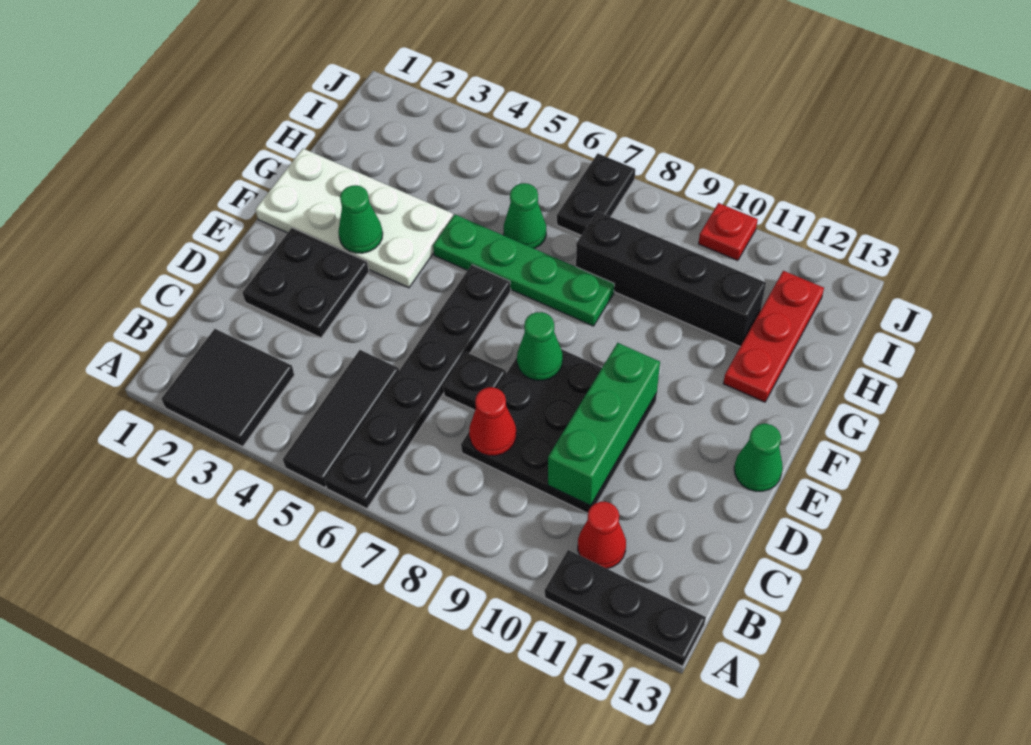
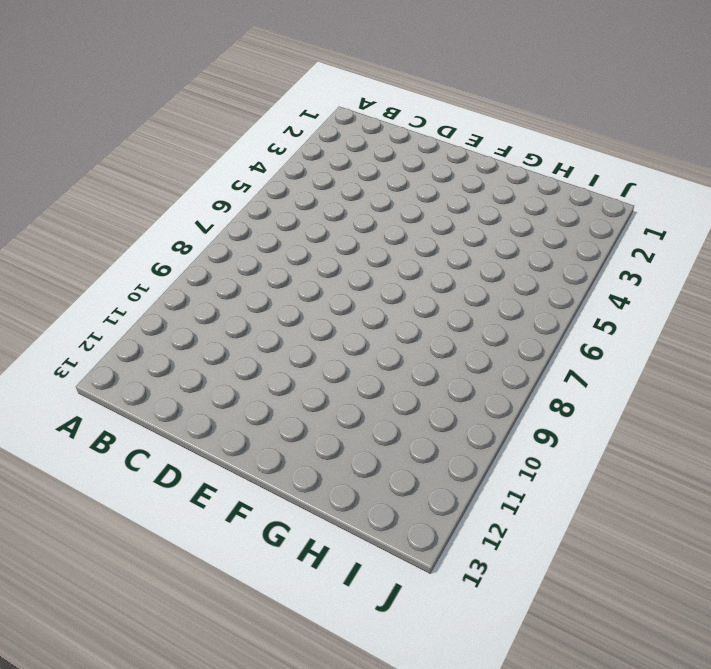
none -> black 2x2 tile [161,329,294,446]
none -> black 1x3 tile [283,350,399,488]
none -> black 1x6 plate [325,265,511,509]

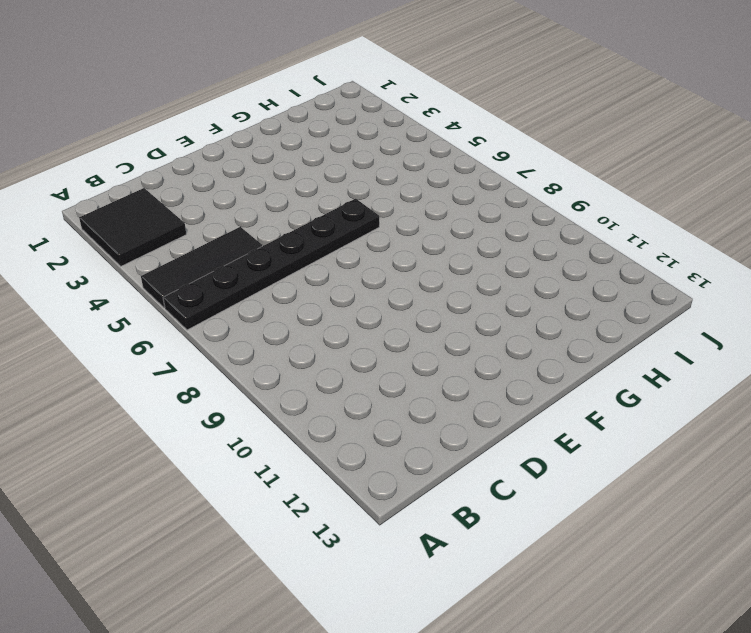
none -> black 1x3 plate [545,550,706,666]
none -> red 1x1 cone [578,502,626,569]
none -> black 3x3 plate [461,349,657,513]

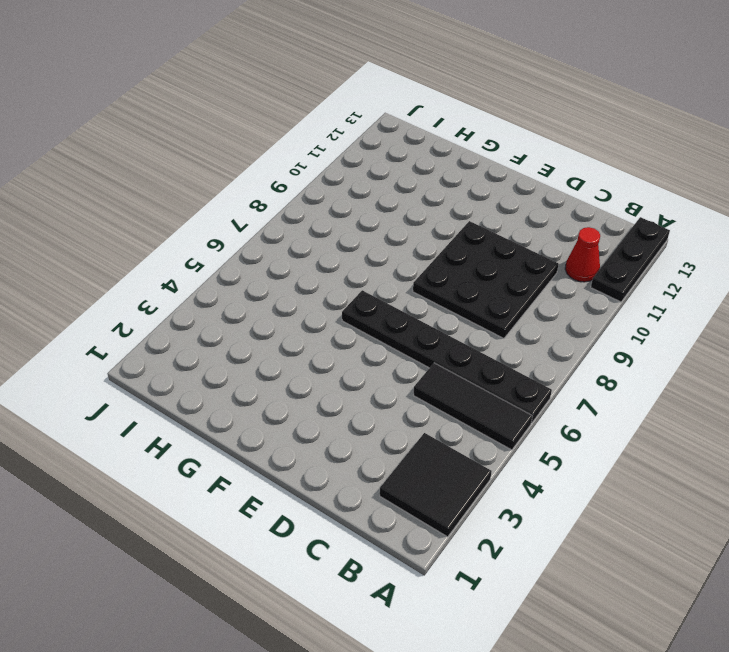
none -> black 2x2 plate [243,228,369,338]
none -> black 1x1 plate [443,352,506,410]
none -> green 1x1 cone [734,424,783,491]

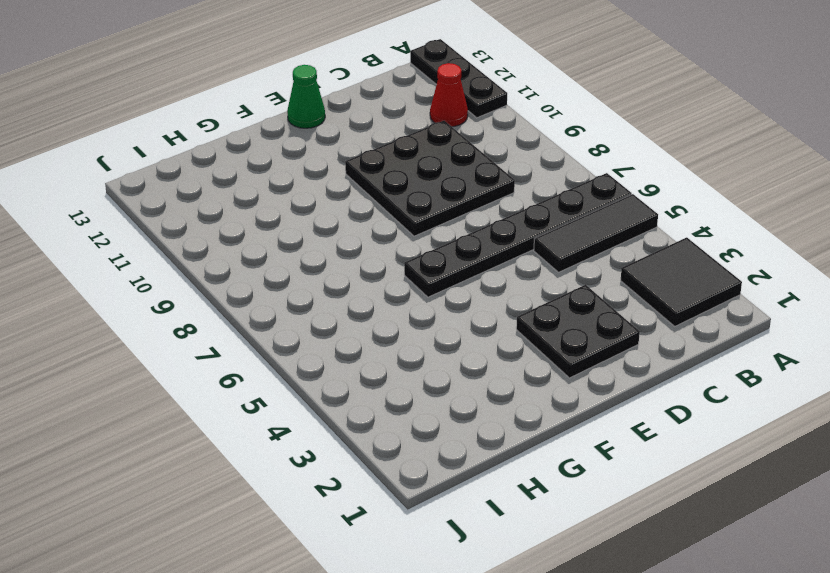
none -> black 1x1 plate [443,352,506,410]
none -> white 2x4 plate [255,149,453,288]
none -> green 1x4 plate [433,215,614,326]

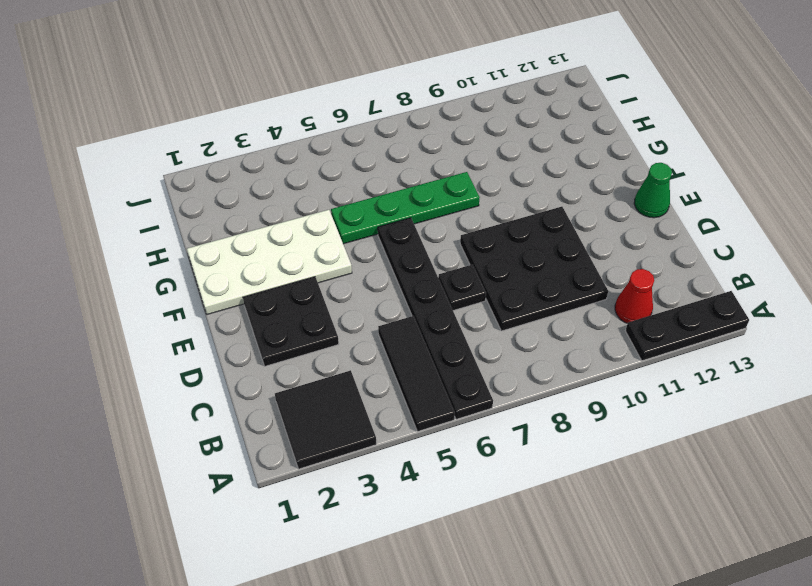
none -> red 1x3 plate [723,271,824,402]
none -> green 1x1 cone [504,183,546,249]
none -> black 1x4 brick [576,211,766,347]

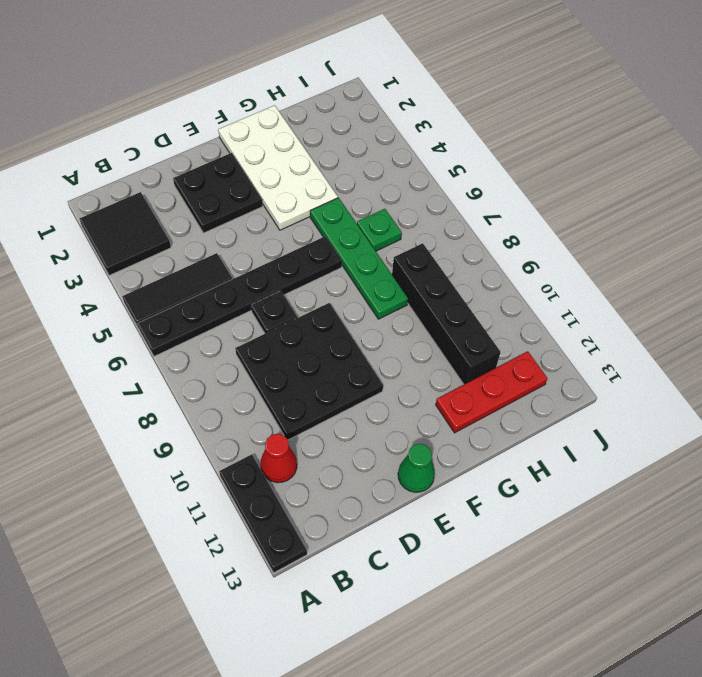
green 1x1 plate [357,209,402,251] -> green 1x1 cone [504,183,546,249]
none -> black 1x2 plate [557,154,635,235]
none -> red 1x1 plate [699,203,758,261]
none -> red 1x1 cone [469,387,516,456]

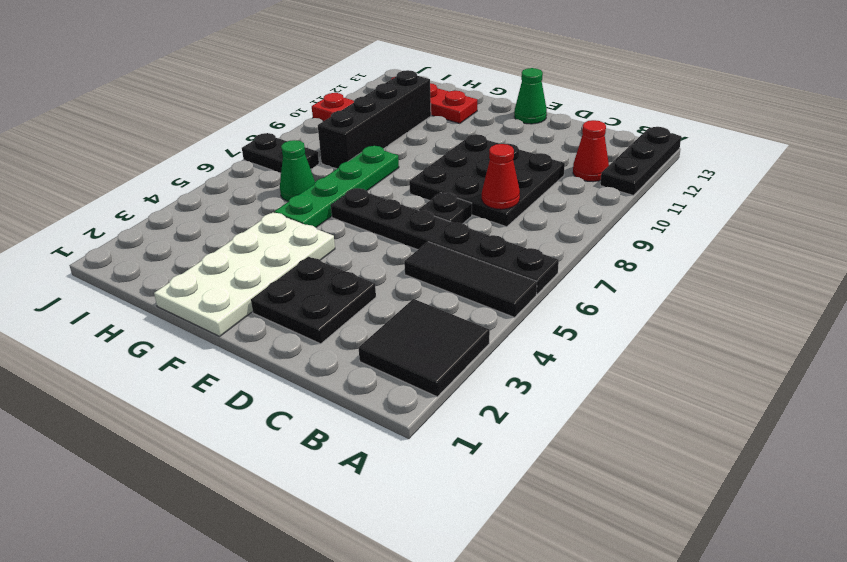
none -> green 1x3 brick [548,343,660,506]
none -> green 1x1 cone [517,312,563,381]
none -> green 1x1 cone [338,185,383,253]

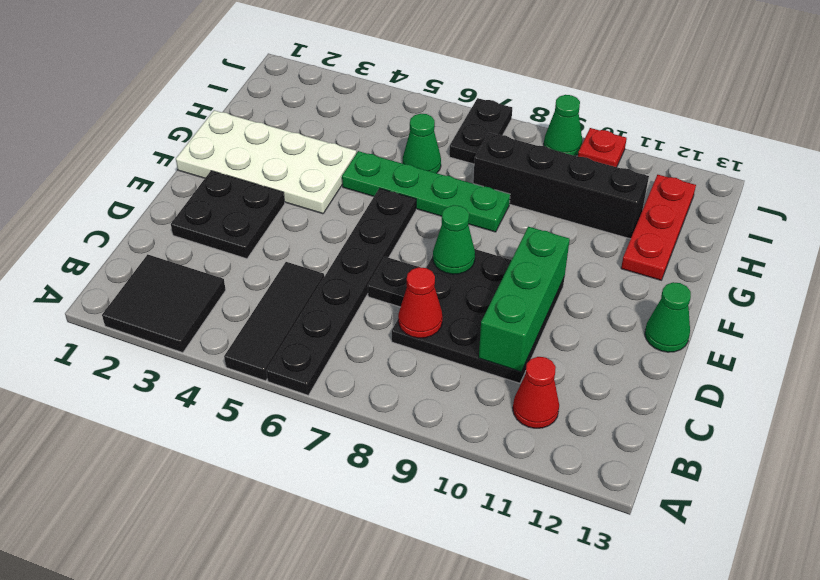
green 1x1 cone [544,95,582,156] -> green 1x1 cone moved to [338,185,383,253]
none -> black 1x3 plate [545,550,706,666]

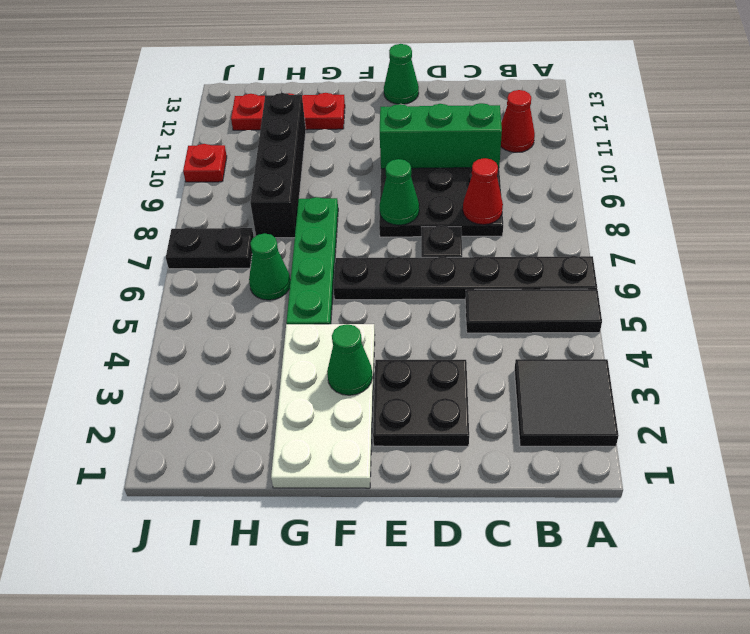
none -> black 1x3 plate [545,550,706,666]

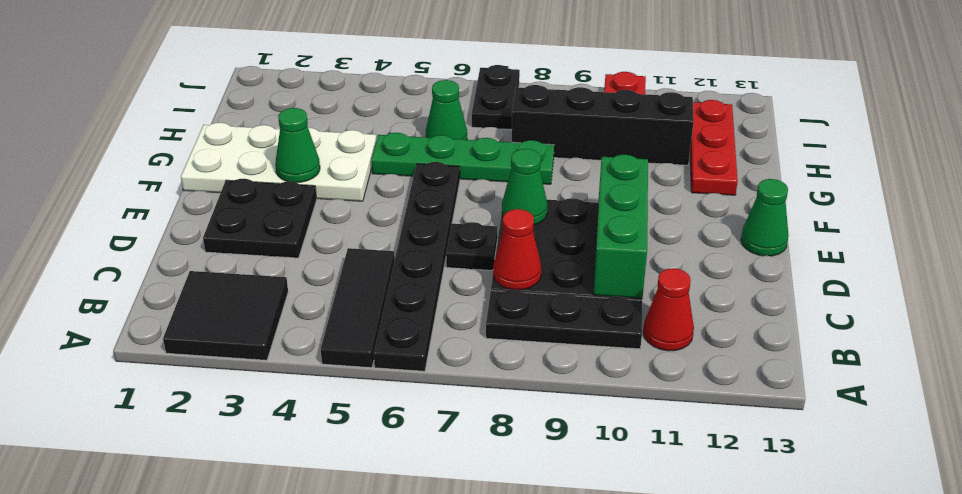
black 1x3 plate [486,290,642,349] -> black 1x3 plate moved to [545,550,706,666]

